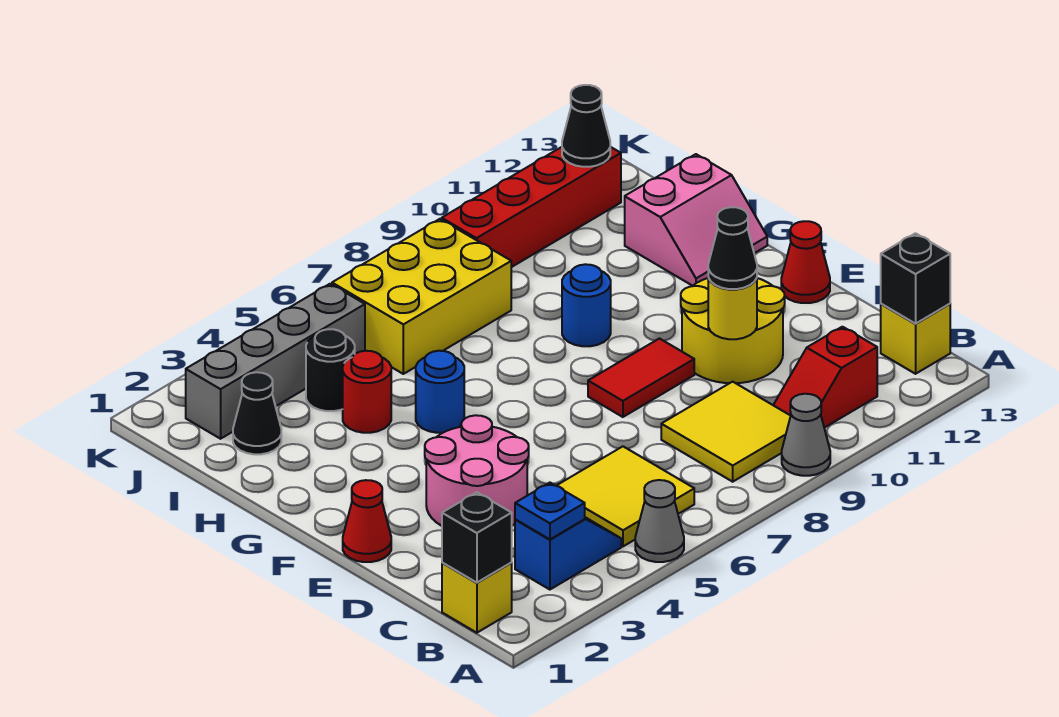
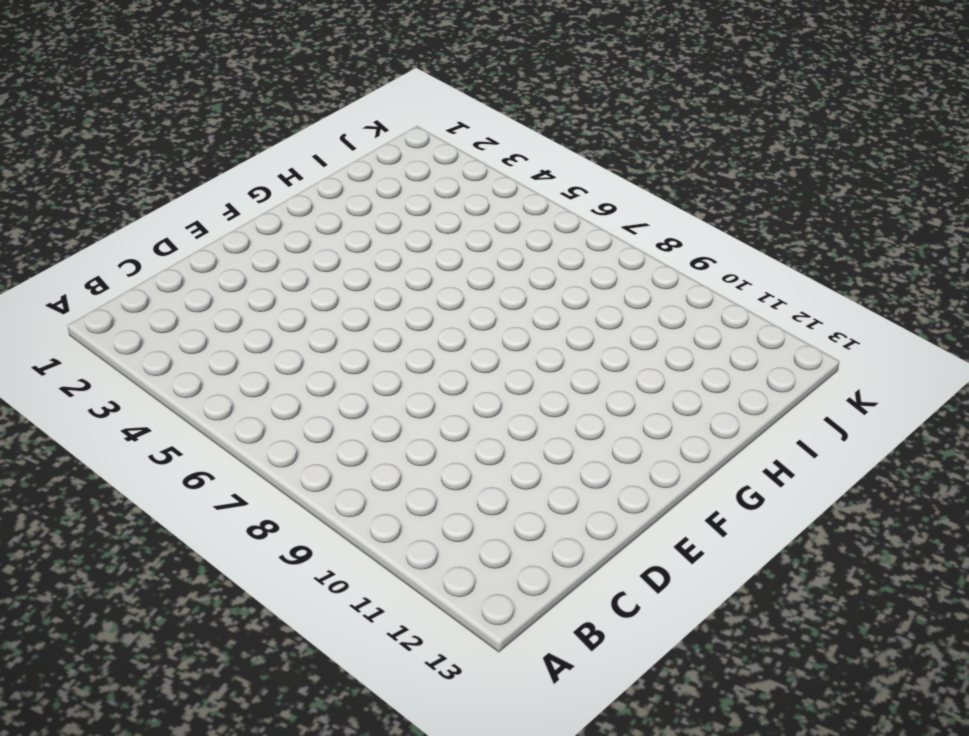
none -> grey 1x1 cone [635,480,684,562]
none -> grey 1x1 cone [782,394,830,476]
none -> yellow 1x1 brick [442,563,512,633]

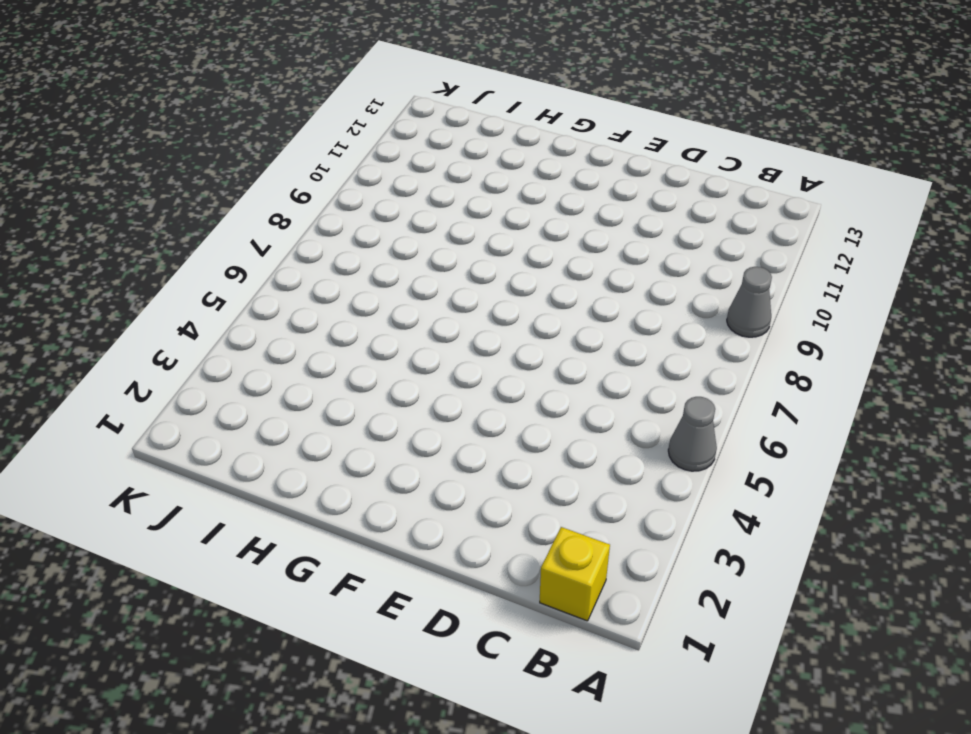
none -> blue 1x2 slope [515,517,621,590]
none -> yellow 2x2 tile [556,447,694,546]
none -> yellow 2x2 tile [661,382,791,482]

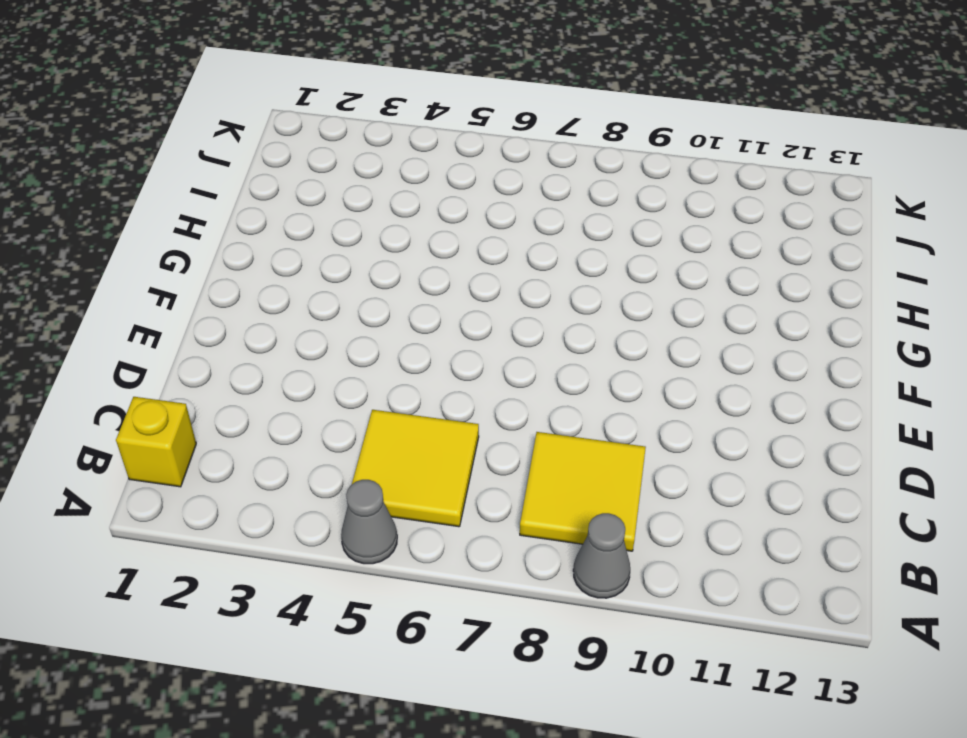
none -> blue 1x2 slope [515,517,621,590]
none -> red 1x2 slope [773,327,877,428]
none -> yellow 1x1 brick [881,304,950,374]

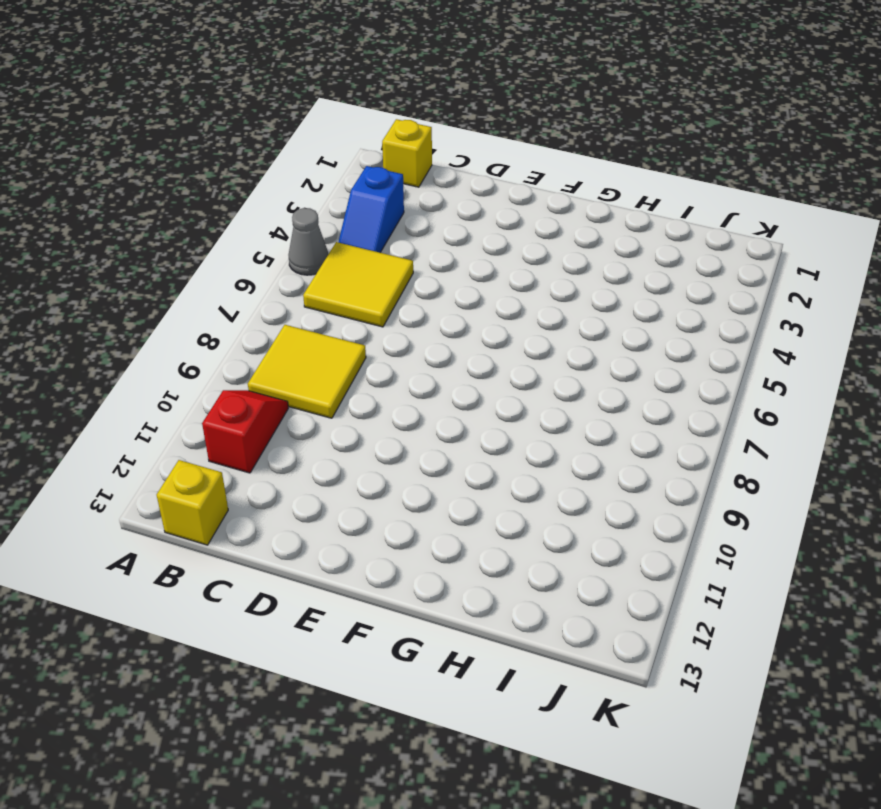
none -> grey 1x1 cone [782,394,830,476]
none -> pink 2x2 round brick [425,415,529,526]
none -> yellow 2x2 round brick [681,278,785,383]

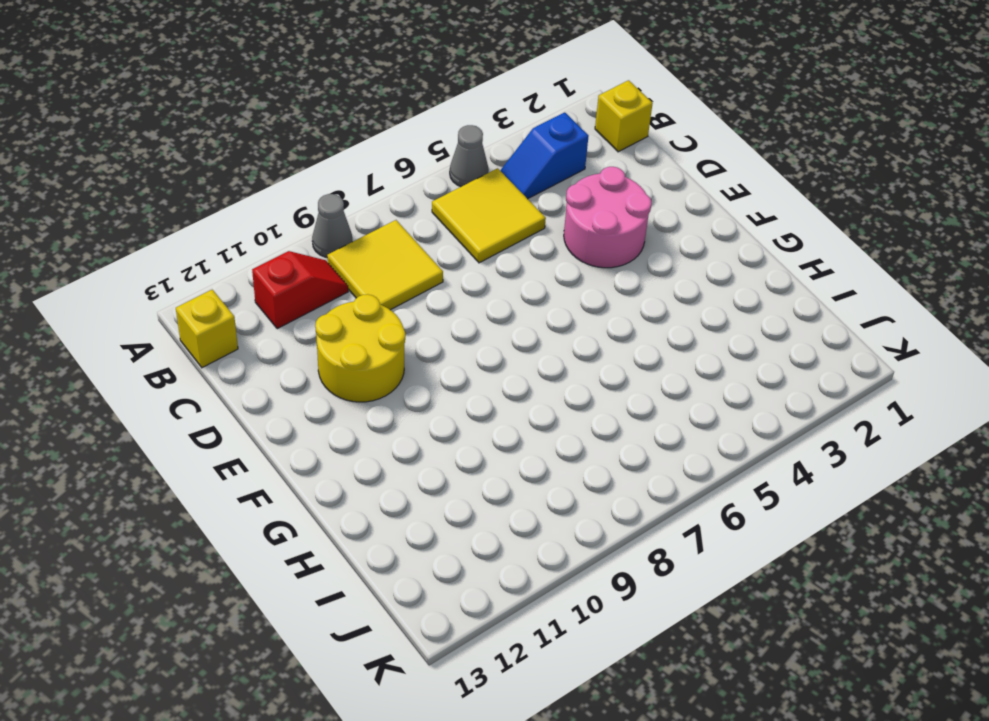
none -> red 1x1 cone [343,480,391,562]
none -> red 1x2 tile [588,339,694,417]
none -> red 1x1 cone [781,221,830,303]

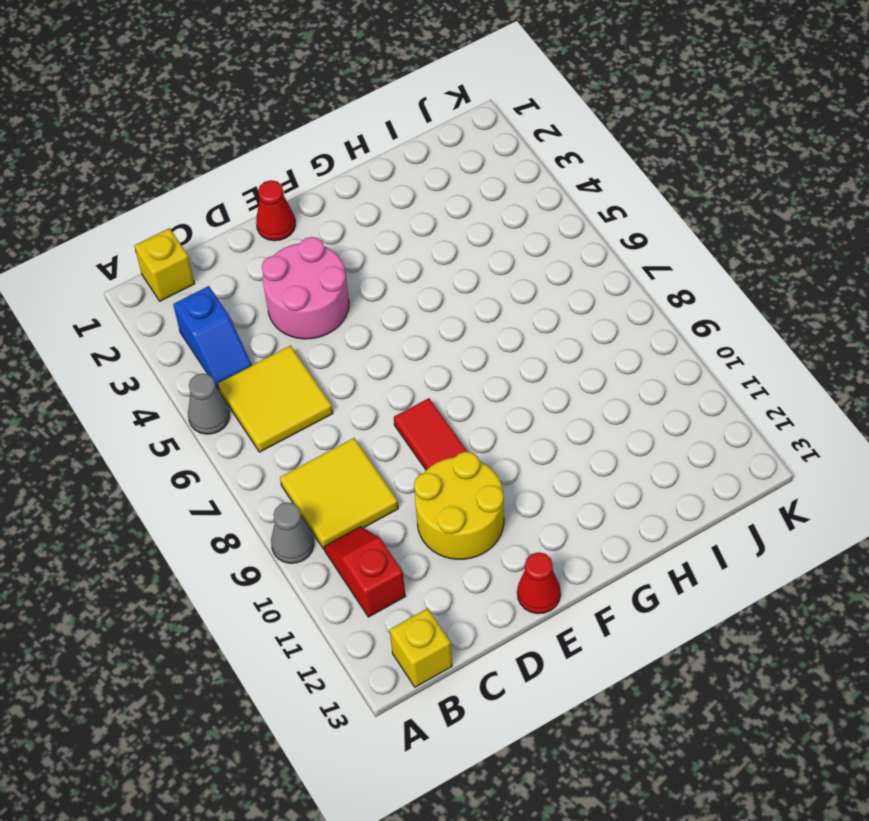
none -> blue 1x1 round brick [416,351,464,433]
none -> blue 1x1 round brick [562,264,611,346]
none -> pink 2x2 slope [625,154,767,286]

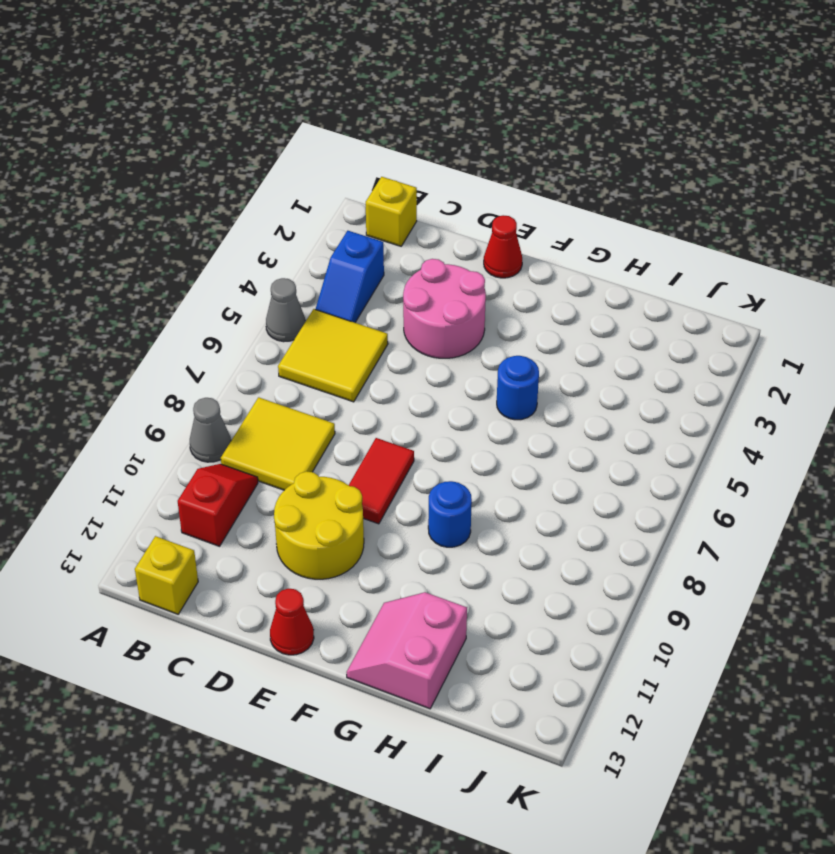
none -> red 1x1 round brick [343,351,391,433]
none -> black 1x1 cone [233,372,281,454]
none -> black 1x1 round brick [306,329,355,411]

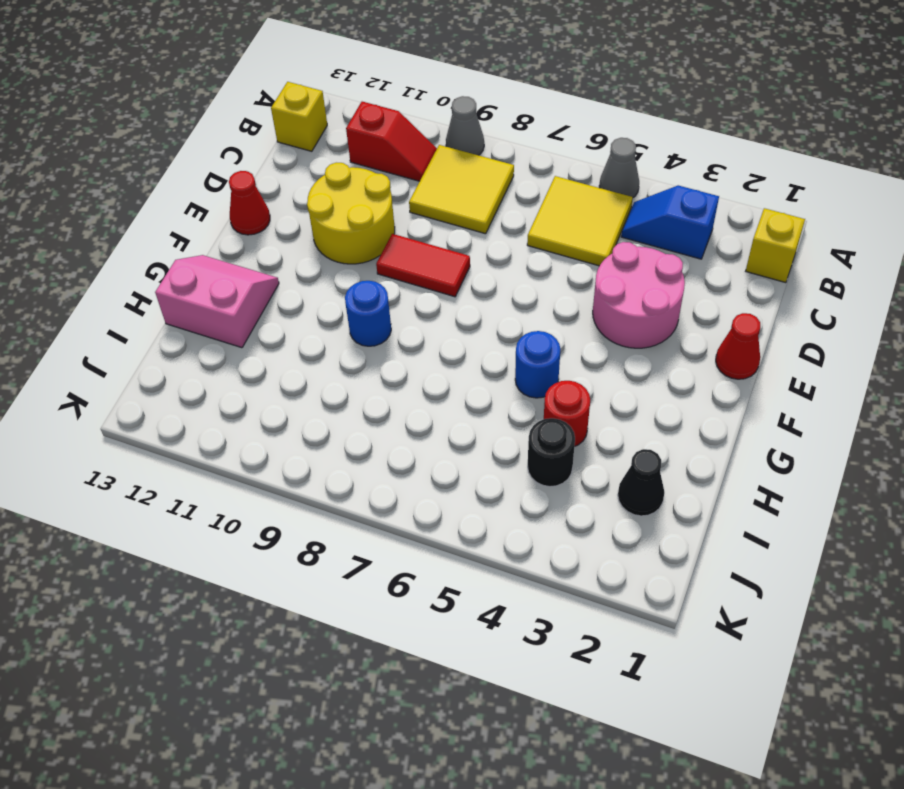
none -> yellow 2x3 brick [332,219,511,374]
none -> grey 1x4 brick [186,284,365,439]
none -> red 1x4 brick [442,147,621,267]

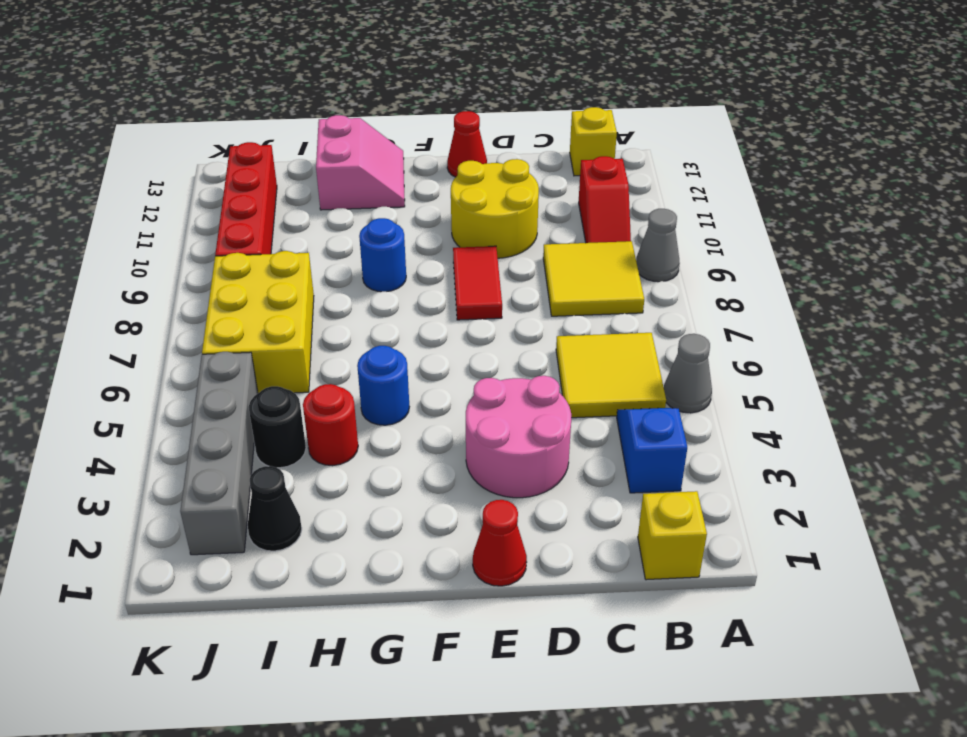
none -> black 1x1 brick [442,492,512,583]
none -> blue 1x1 plate [515,483,585,539]
none -> black 1x1 brick [881,233,950,324]

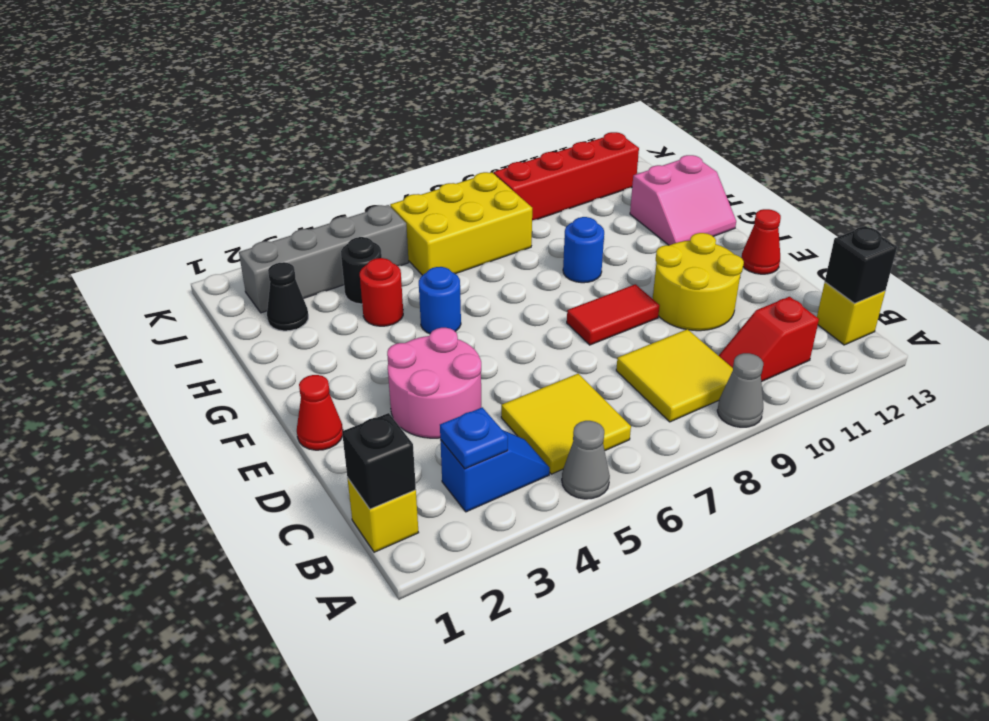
none -> yellow 1x1 round brick [708,278,757,339]
none -> black 1x1 cone [562,85,610,167]
none -> black 1x1 cone [708,207,757,289]

